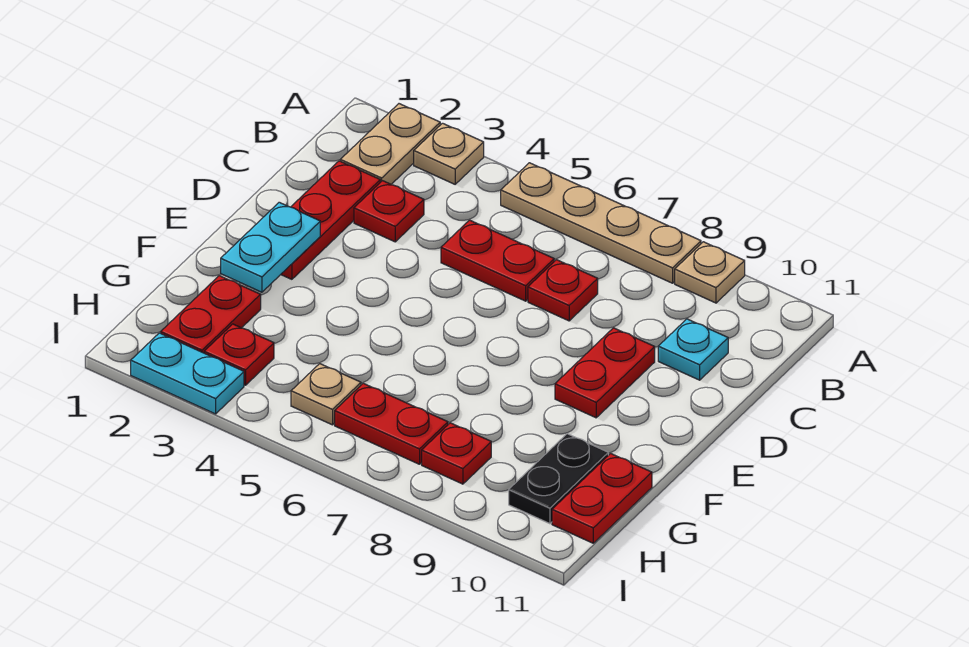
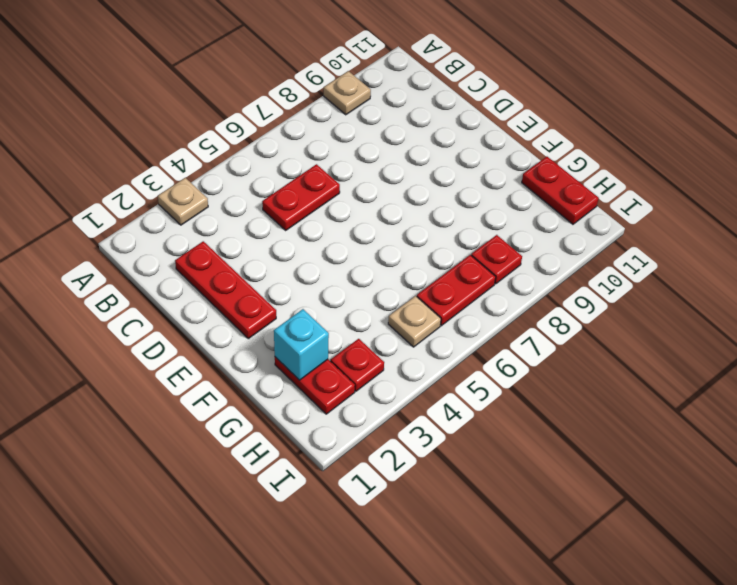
cyan 1x1 brick [274,309,329,380] -> none
none -> tan 1x2 plate [340,104,440,184]
none -> tan 1x4 plate [501,163,701,283]
none -> red 1x1 plate [354,181,424,242]

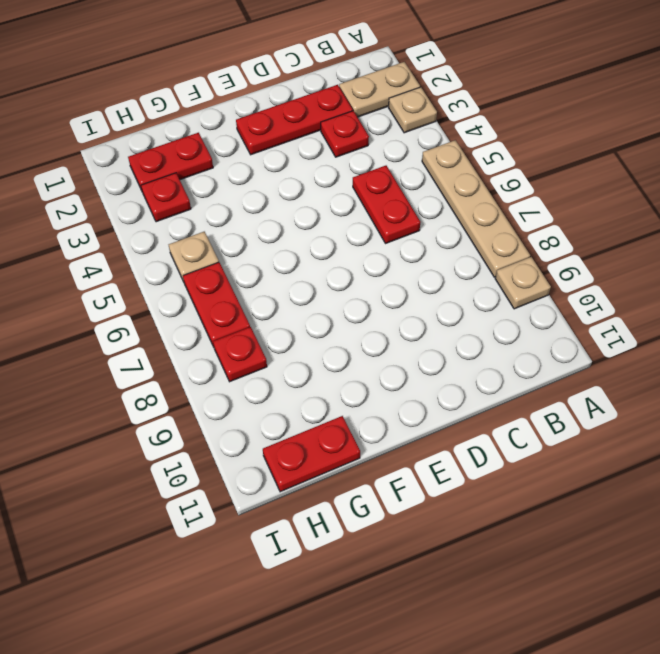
none -> red 1x1 plate [528,260,598,321]
none -> cyan 1x1 plate [658,319,728,380]
none -> red 1x2 plate [555,328,655,418]

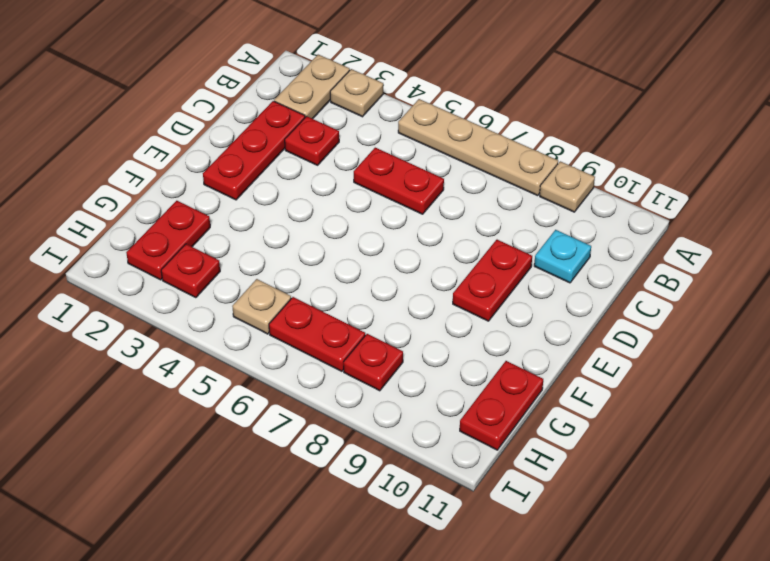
none -> red 1x1 plate [528,260,598,321]
none -> black 1x2 plate [509,434,608,524]
none -> cyan 1x2 plate [131,333,244,414]

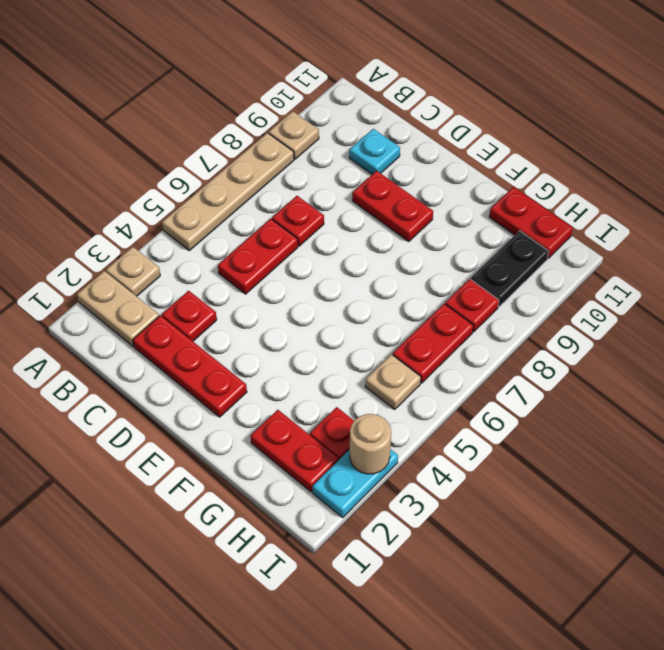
black 1x2 plate [471,231,549,307] -> black 1x2 plate turned to [509,434,608,524]
tan 1x1 round brick [350,414,391,474] -> none
none -> cyan 1x2 plate [221,202,320,292]

